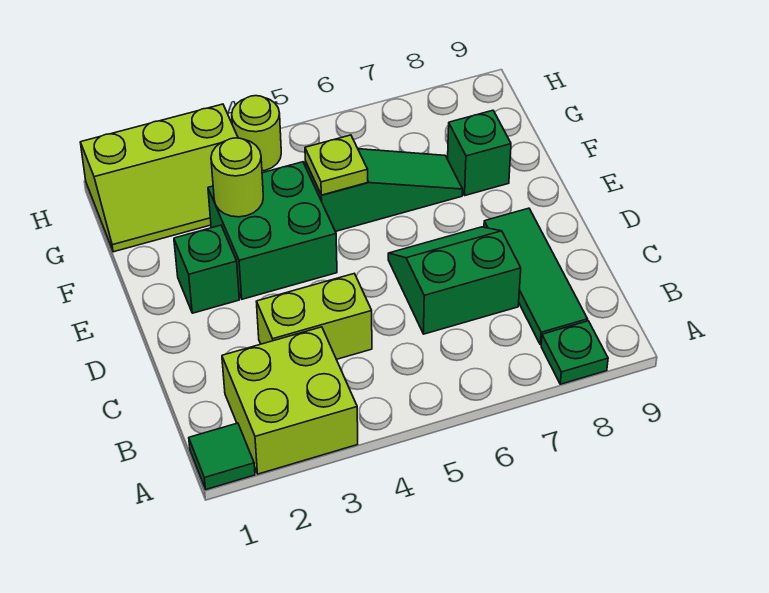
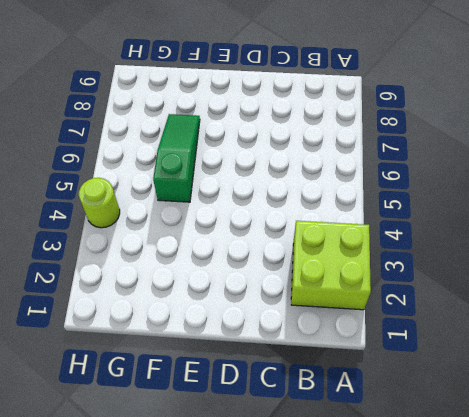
none -> green 1x1 tile [189,423,255,489]
none -> green 1x1 plate [541,321,608,384]
none -> green 1x3 tile [484,208,588,345]

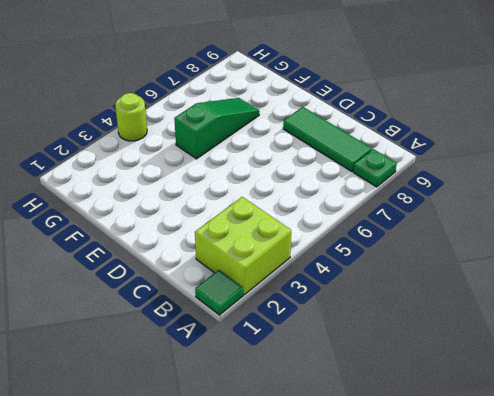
none -> lime 1x2 brick [256,274,372,359]
none -> green 2x2 slope [388,227,521,334]
none -> green 1x1 brick [174,225,239,313]

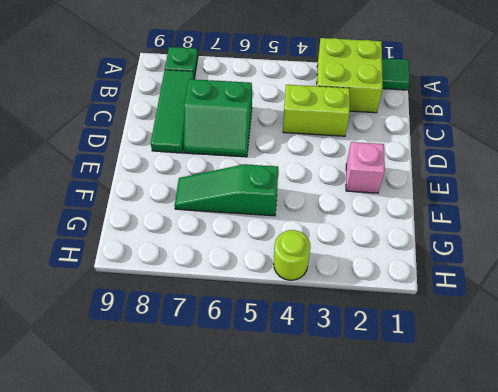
pink 1x1 brick [346,142,385,193] -> green 1x1 brick [174,225,239,313]
none -> green 2x2 brick [208,162,337,299]
none -> green 1x1 brick [448,110,511,195]
none -> lime 2x3 slope [80,104,238,252]

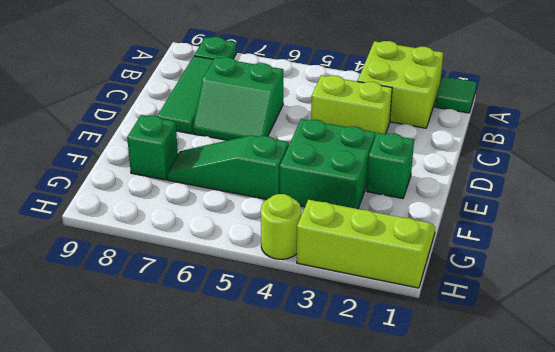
none -> lime 1x1 round brick [211,138,263,217]
none -> lime 1x1 plate [305,135,368,195]

